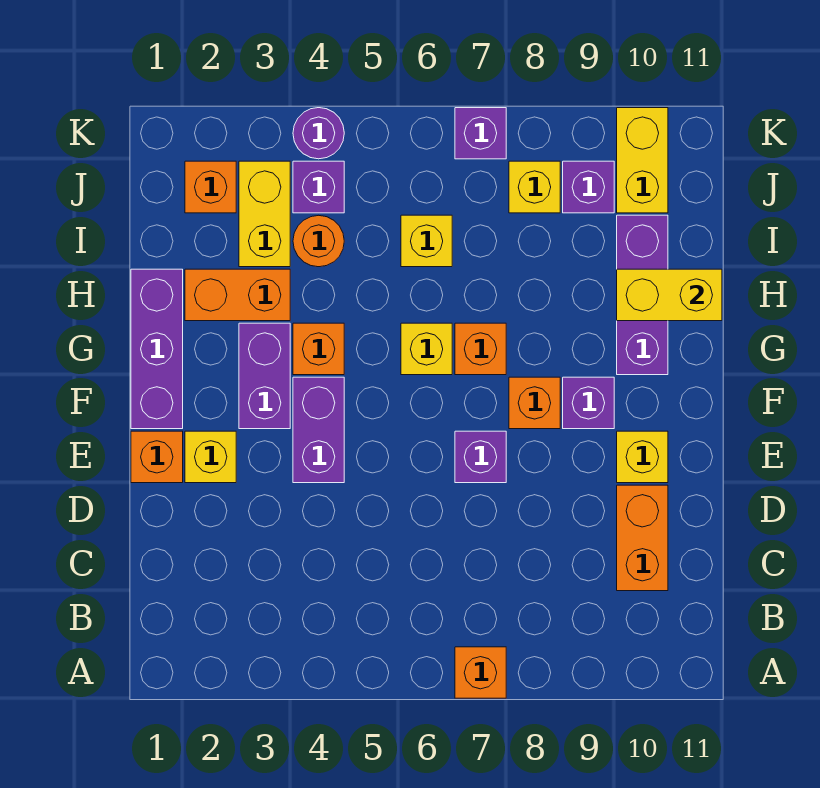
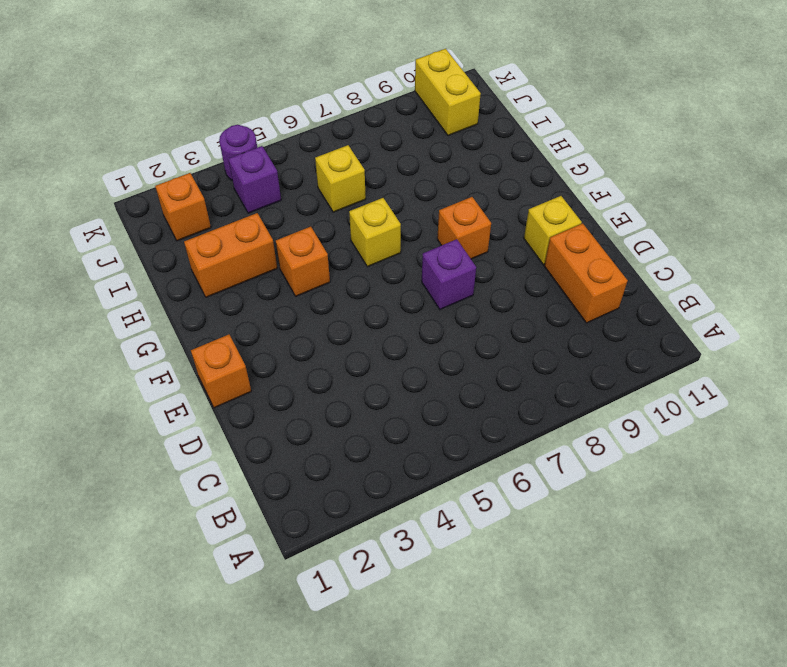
none -> orange 1x1 brick [455,647,506,698]
none -> yellow 1x1 brick [185,431,236,483]
none -> purple 1x2 brick [293,377,344,483]

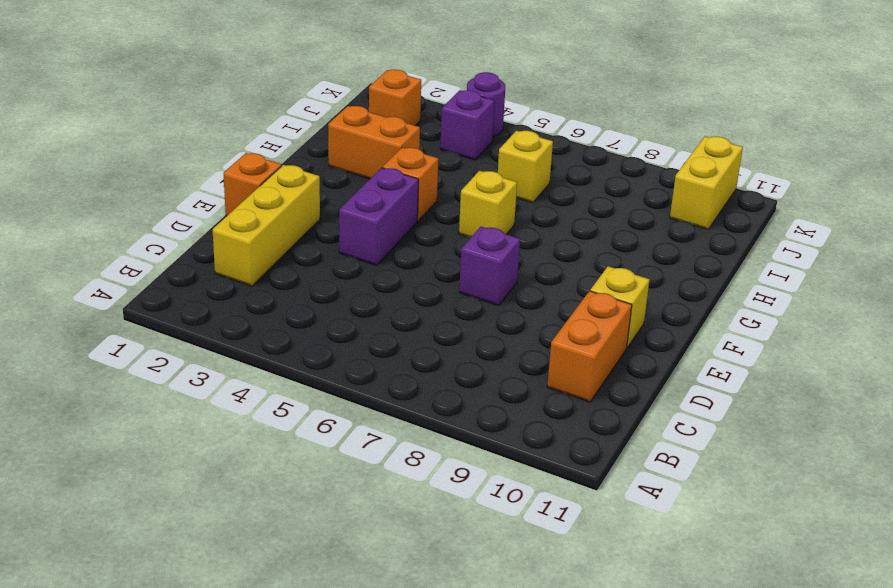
yellow 1x3 brick [213,165,320,286] -> yellow 1x1 brick [185,431,236,483]
none -> orange 1x1 brick [455,647,506,698]
none -> purple 1x3 brick [131,269,183,429]
none -> purple 1x2 brick [239,323,290,429]

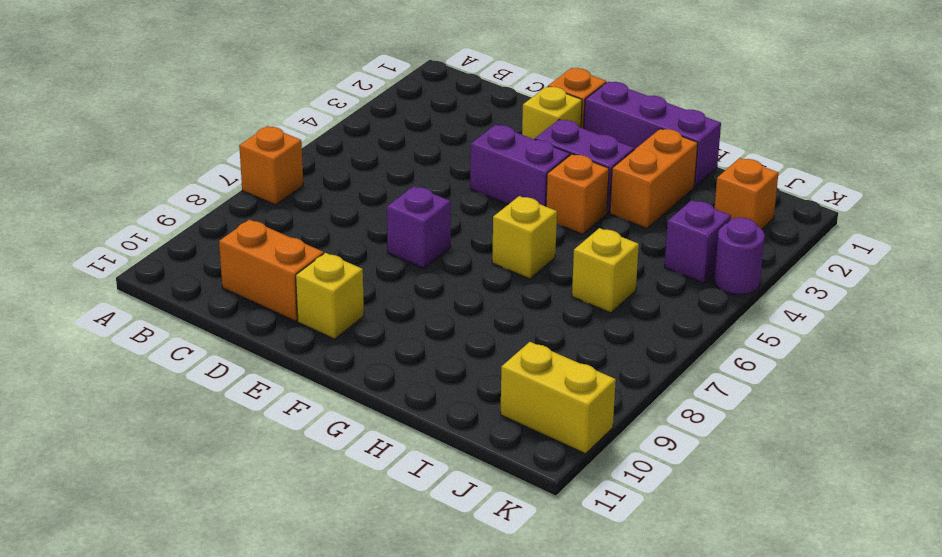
none -> orange 1x1 brick [509,377,560,429]
none -> purple 1x1 brick [563,377,614,429]
none -> orange 1x1 brick [455,323,506,375]

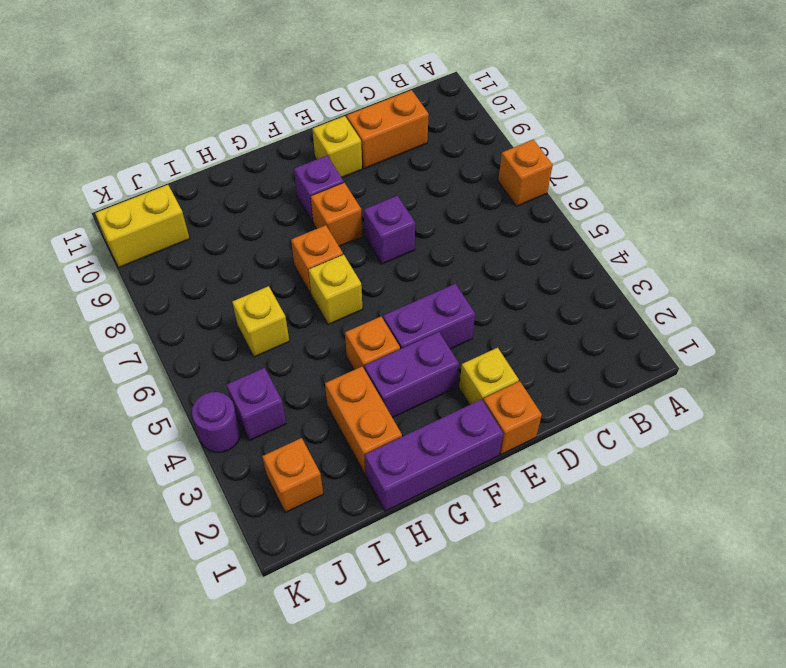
none -> purple 1x3 brick [617,215,668,375]
none -> yellow 1x2 brick [239,161,290,267]
none -> orange 1x1 round brick [293,215,344,267]

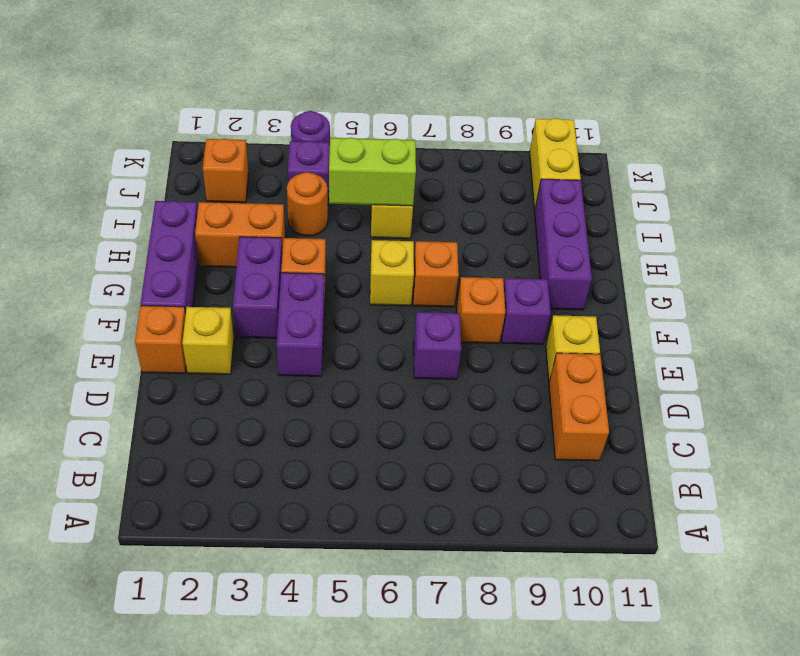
lime 1x2 brick [329,138,416,206] -> none
none -> orange 1x1 brick [455,647,506,698]
none -> yellow 1x2 brick [239,161,290,267]
none -> yellow 1x1 brick [509,161,560,213]

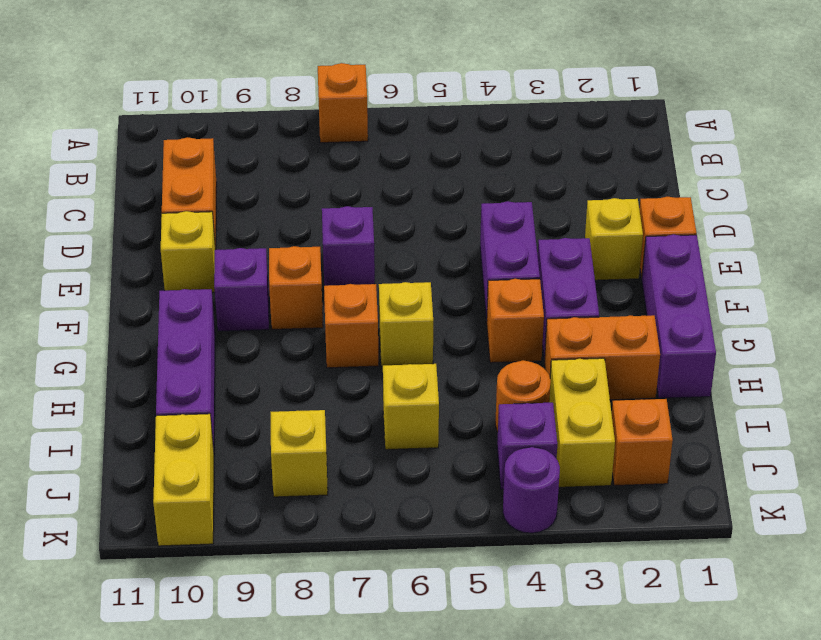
none -> purple 1x1 brick [563,161,614,213]
none -> purple 1x1 brick [455,108,506,159]
none -> yellow 1x2 brick [617,269,722,321]

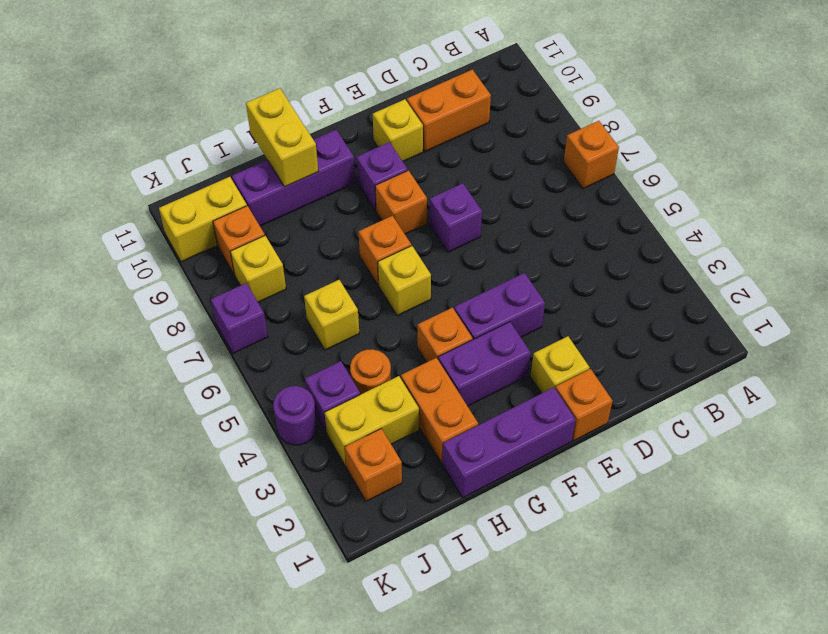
orange 1x1 brick [213,206,265,275] -> purple 1x1 brick [563,161,614,213]

